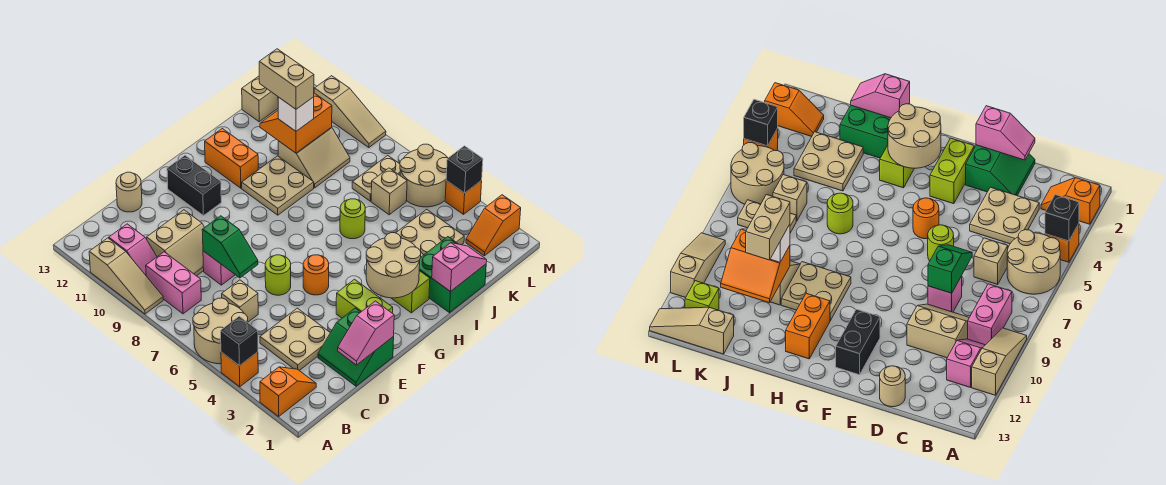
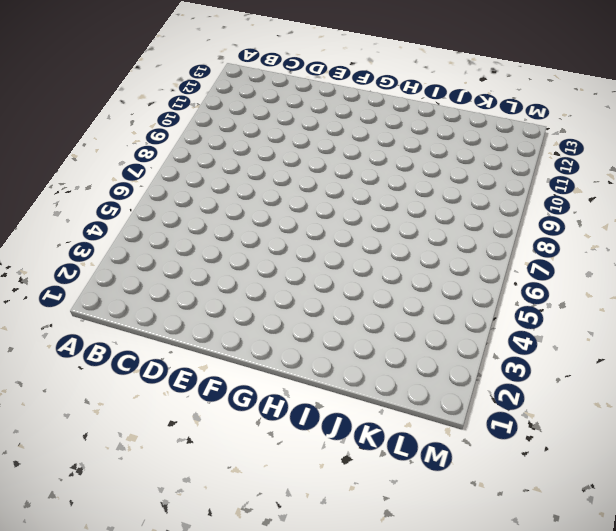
none -> orange 1x2 slope [260,367,316,416]
none -> orange 1x1 brick [221,352,258,387]
none -> tan 2x2 round brick [193,298,248,364]
none -> tan 1x3 slope [89,238,163,314]

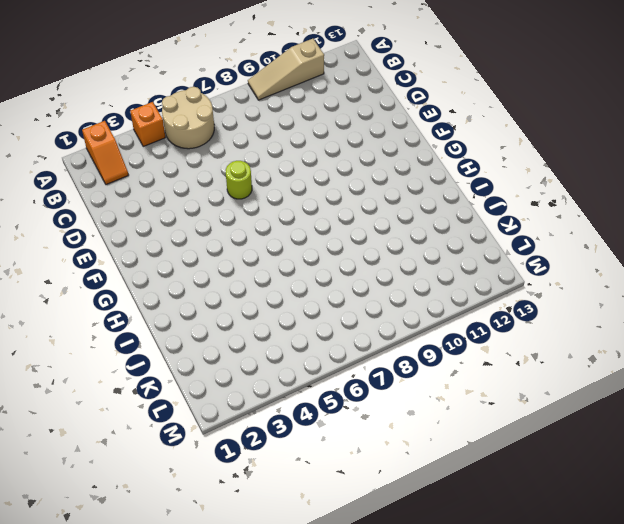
none -> pink 1x2 brick [146,252,201,314]
none -> pink 1x2 slope [109,224,157,275]
none -> tan 2x2 plate [260,308,330,371]
none -> tan 1x1 brick [222,280,258,322]

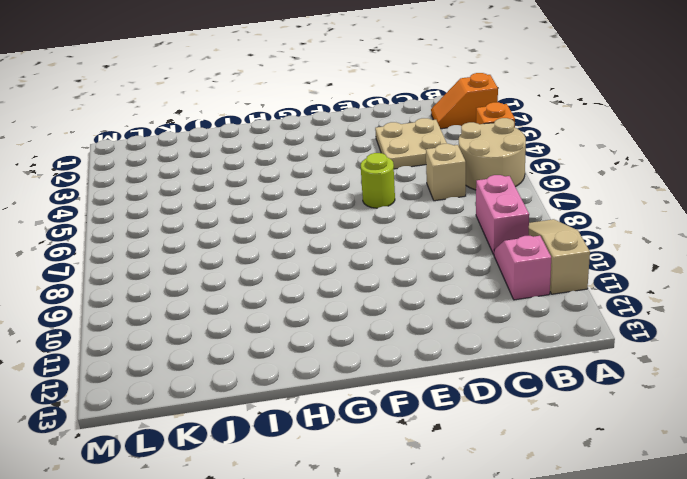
none -> tan 2x2 slope [147,210,205,276]
none -> green 2x2 slope [318,308,394,386]
none -> pink 1x1 brick [203,251,235,285]
none -> tan 1x1 round brick [116,172,142,212]

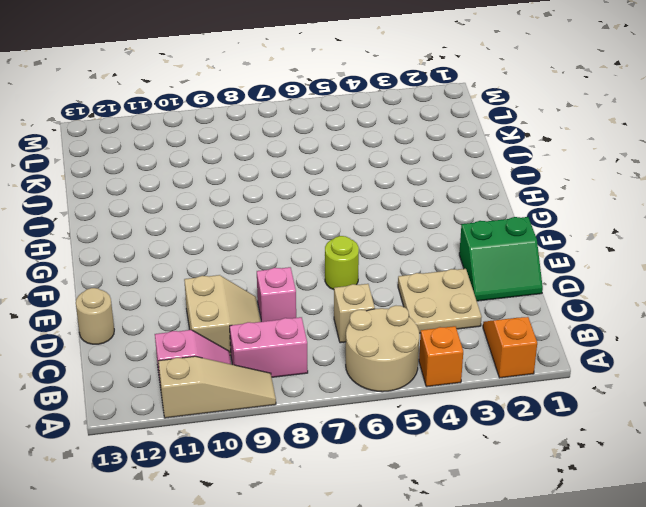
none -> lime 1x2 brick [336,279,393,318]
none -> orange 1x1 round brick [303,255,329,295]
none -> black 1x2 brick [167,156,221,216]
none -> lime 1x2 brick [392,271,430,313]

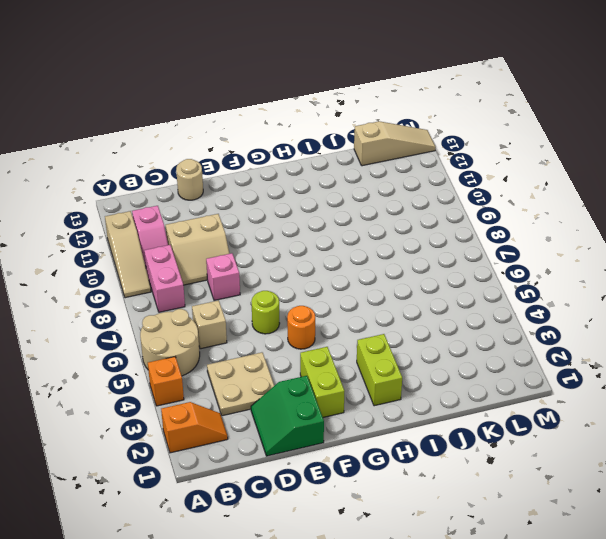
none -> black 1x2 brick [167,156,221,216]
none -> tan 2x2 plate [242,156,314,215]
none -> orange 1x2 brick [205,129,258,188]
none -> green 2x2 brick [419,237,486,313]

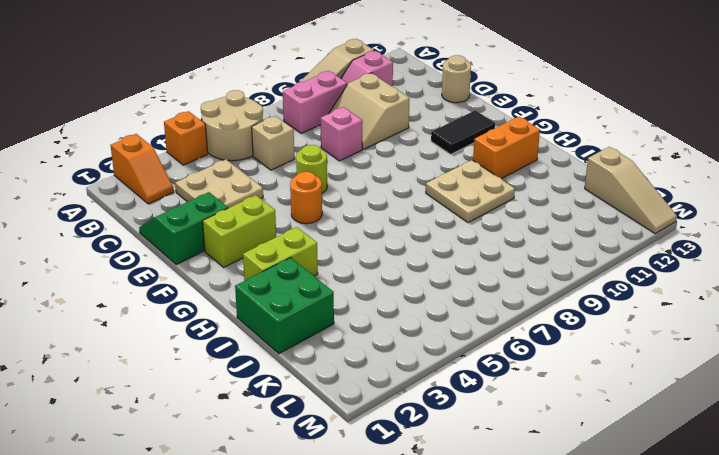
black 1x2 tile [431,110,495,154] -> black 1x2 brick [167,156,221,216]
none -> lime 1x1 round brick [340,199,365,239]
none -> tan 2x2 plate [396,209,464,257]
none -> tan 2x2 slope [278,127,350,188]
none -> tan 1x1 brick [371,168,407,215]

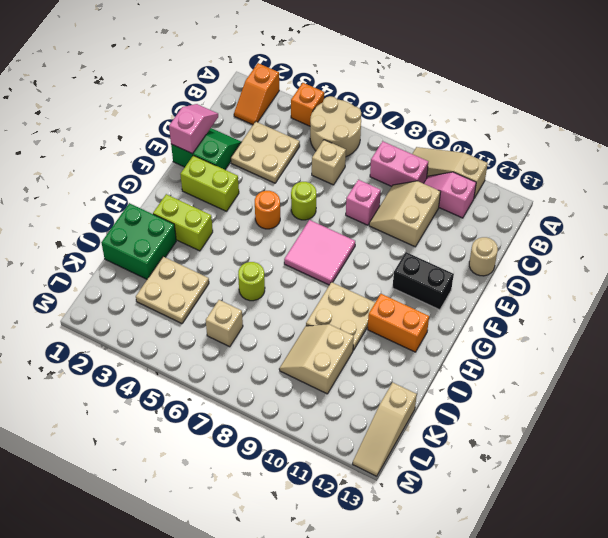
pink 2x2 tile [284,220,355,285] -> none
none -> tan 1x2 plate [352,156,400,201]
none -> orange 1x2 slope [466,195,521,256]
none -> tan 2x2 round brick [400,144,448,207]
none -> lime 1x1 brick [685,281,719,310]

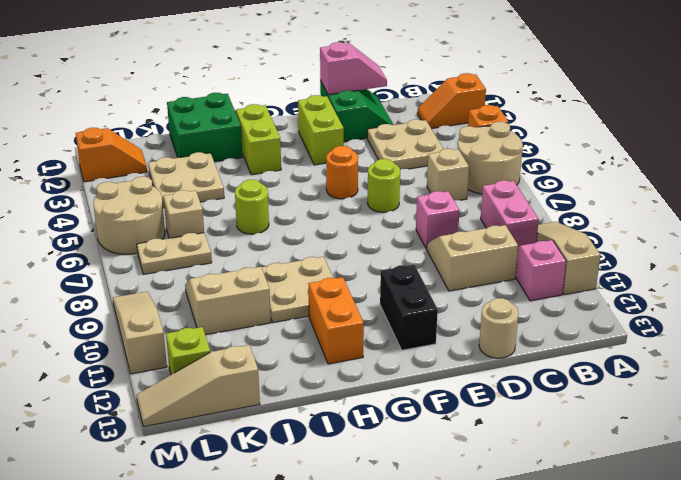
none -> orange 1x1 brick [445,180,482,214]
none -> black 1x1 brick [221,316,258,366]
none -> green 1x2 slope [202,216,258,278]
none -> tan 2x2 round brick [366,233,421,298]

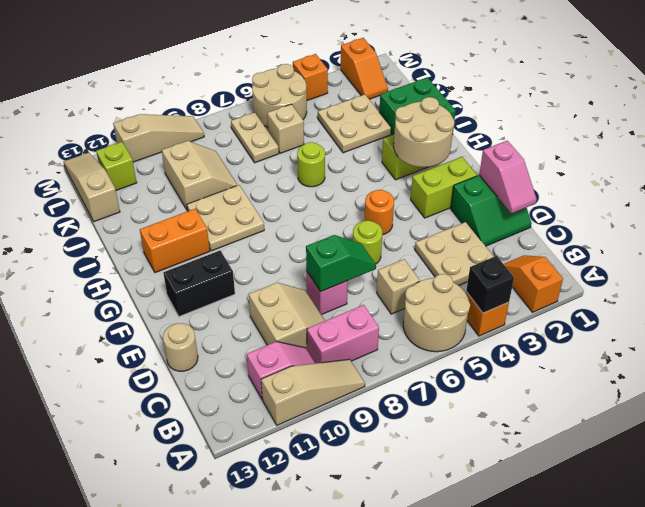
none -> pink 1x2 slope [432,243,487,292]
none -> orange 2x2 slope [260,93,332,153]
none -> black 1x1 brick [446,146,483,193]
none -> white 1x1 brick [278,97,314,131]

